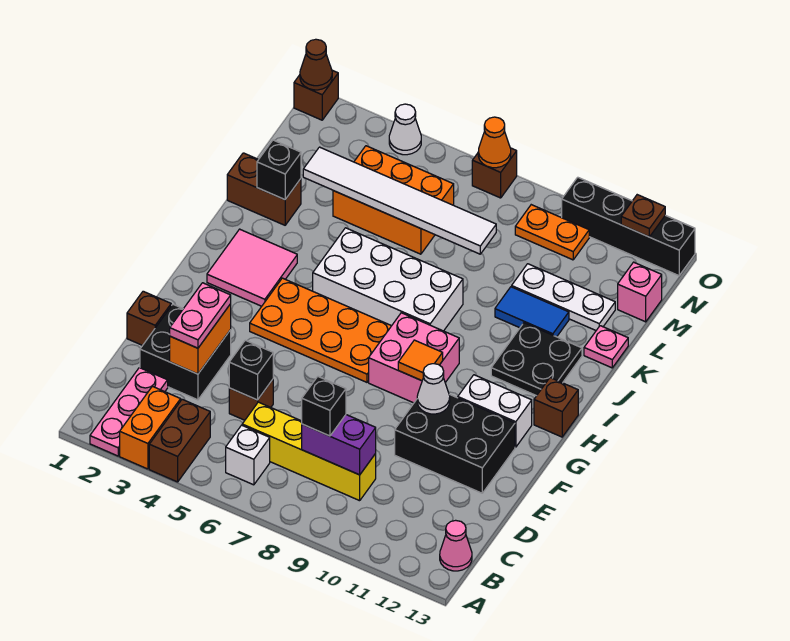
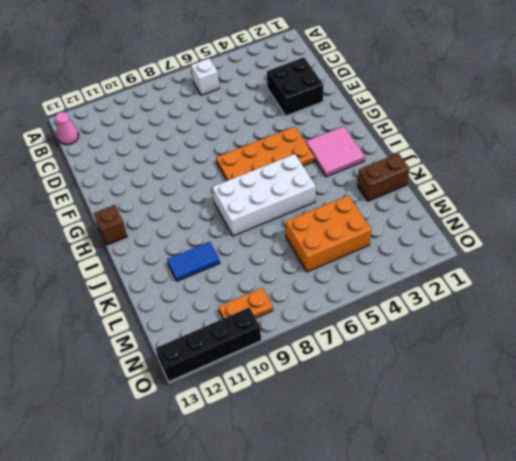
none -> pink 1x3 plate [90,368,168,456]
none -> orange 1x2 brick [120,386,181,469]
none -> brown 1x2 brick [149,399,210,482]
none -> yellow 1x4 brick [242,402,376,501]

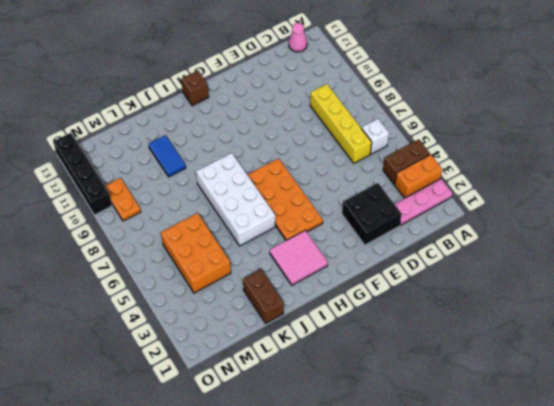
none -> brown 1x1 brick [229,380,273,420]
none -> brown 1x1 brick [127,291,171,345]
none -> black 2x3 brick [395,394,515,493]
none -> pink 2x2 brick [369,313,459,403]

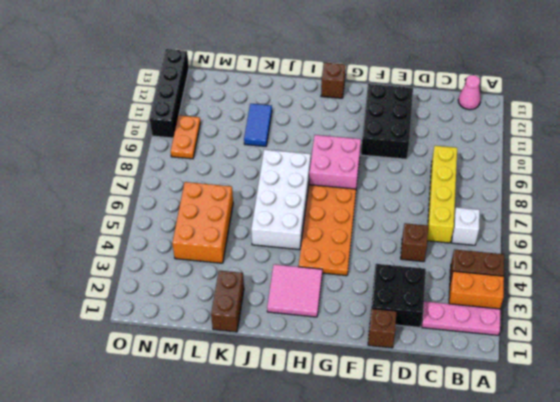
none -> white 1x2 brick [458,375,532,447]
none -> black 2x2 plate [491,323,582,396]
none -> pink 1x1 plate [584,326,628,368]
none -> white 1x3 plate [512,264,615,330]

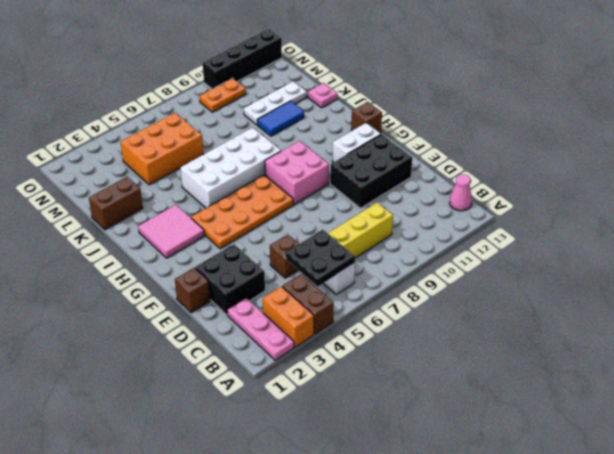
black 2x2 plate [286,229,355,286] -> black 2x2 plate moved to [491,323,582,396]
none -> pink 1x1 brick [618,262,662,322]
none -> brown 1x1 brick [294,70,338,120]
none -> white 1x1 cone [389,104,421,155]
none -> brown 1x1 brick [472,148,517,198]

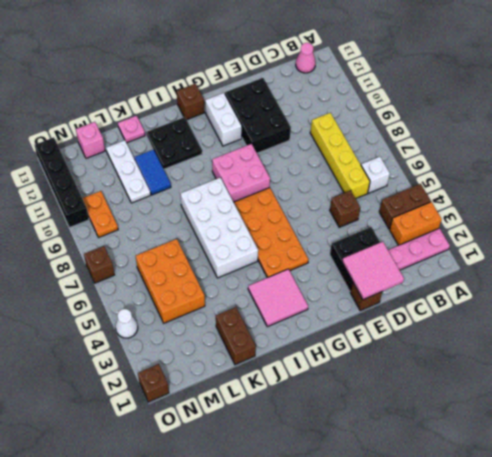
pink 2x2 tile [342,242,404,299] -> none
none -> purple 1x2 brick [302,415,376,475]
none -> orange 1x2 brick [170,304,231,374]
none -> black 1x1 brick [229,340,273,400]
none -> white 1x1 cone [417,364,450,414]

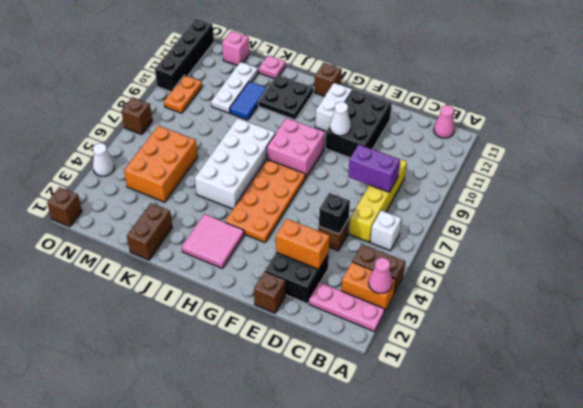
pink 1x1 cone [369,258,392,293] -> none
purple 1x2 brick [348,145,400,192] -> purple 1x2 brick turned to [302,415,376,475]
none -> orange 1x1 tile [398,340,443,381]
none -> black 1x1 brick [257,140,301,200]
none -> white 1x6 tile [303,147,496,254]
none -> brown 1x1 cone [300,39,332,90]

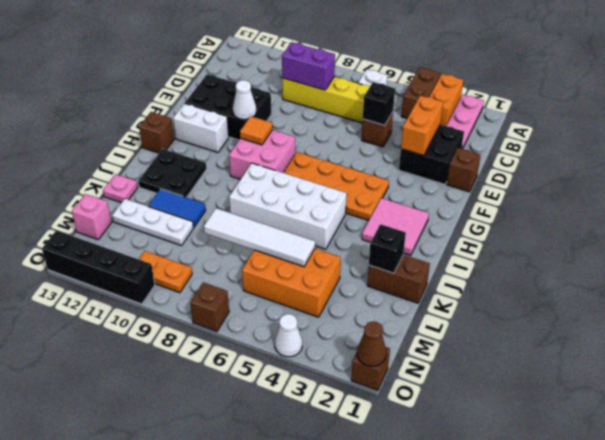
white 1x4 tile [204,208,315,267] -> white 1x6 tile [303,147,496,254]
none -> pink 1x1 cone [440,520,472,571]
none -> orange 1x1 cone [478,117,511,168]
none -> brown 1x1 plate [621,195,665,237]
none -> black 1x1 brick [302,377,346,436]

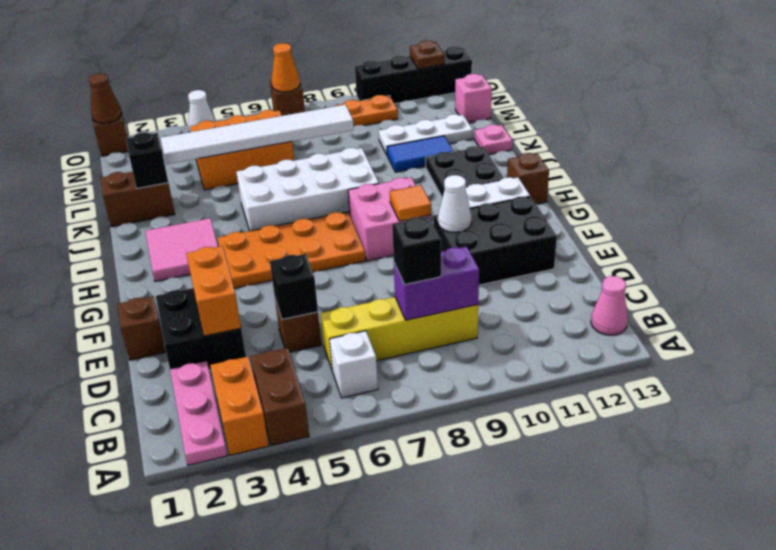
none -> pink 1x2 plate [170,283,231,348]

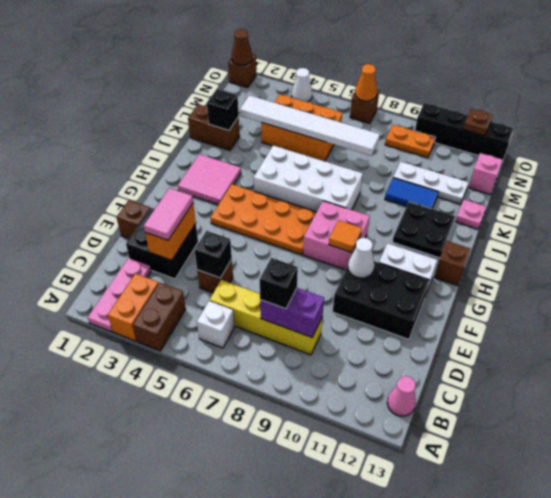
pink 1x2 tile [144,188,193,240] -> pink 1x2 plate [170,283,231,348]

